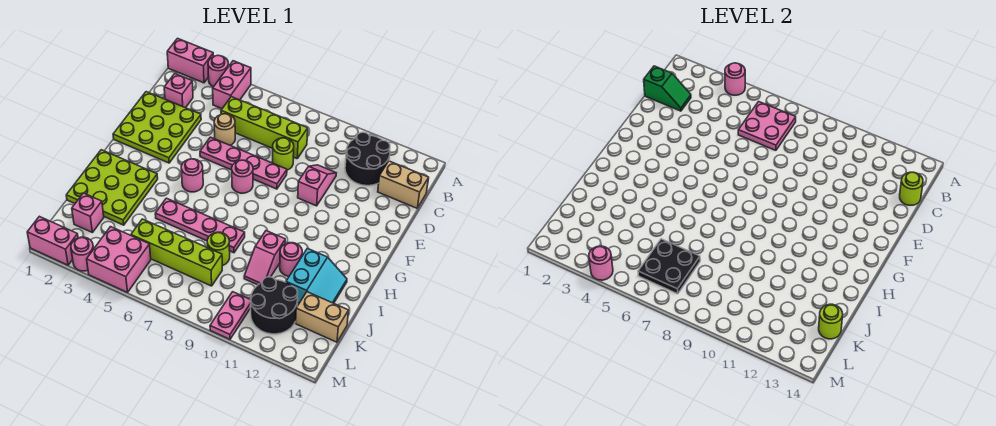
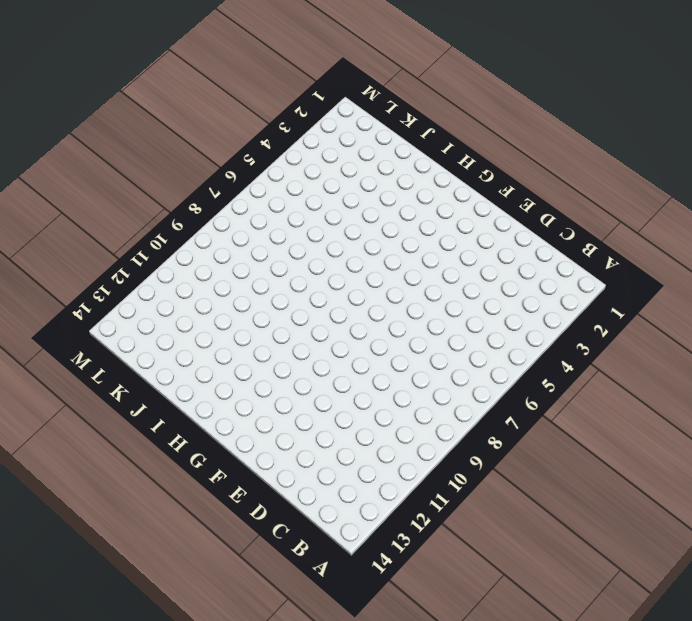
none -> pink 1x2 brick [167,38,214,83]
none -> pink 1x1 round brick [208,55,228,87]
none -> pink 1x2 brick [213,61,251,109]
none -> black 2x2 round brick [345,132,390,186]

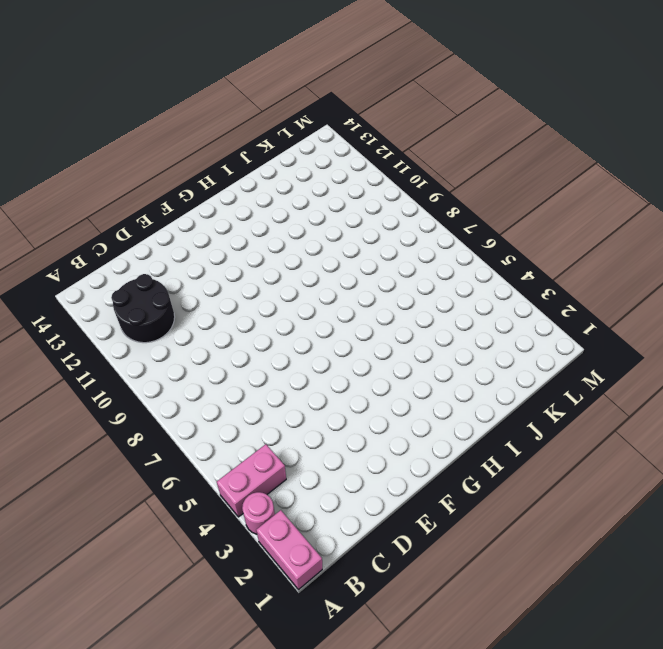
none -> pink 1x1 brick [164,74,193,108]
none -> lime 1x4 brick [221,97,308,158]
none -> tan 1x2 brick [378,161,429,208]
none -> lime 3x3 plate [113,92,201,163]

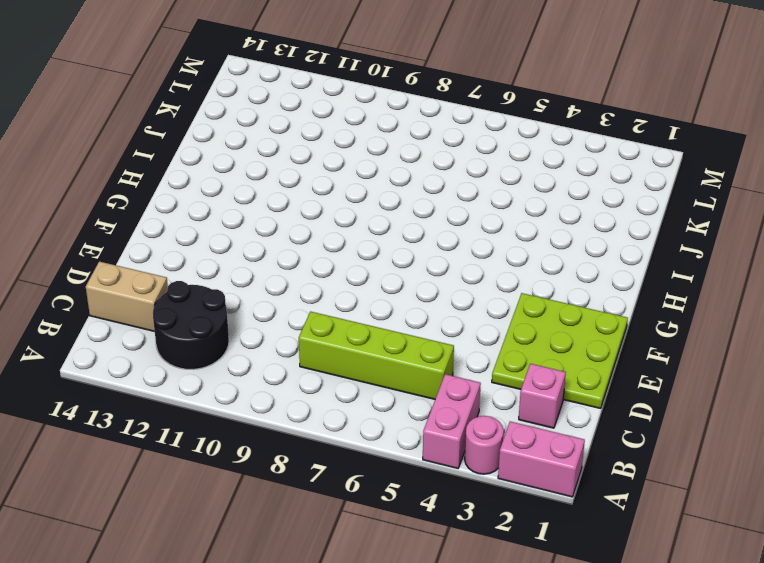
none -> tan 1x1 round brick [214,114,235,145]
none -> lime 1x1 round brick [272,138,294,170]
none -> pink 1x2 slope [298,165,336,206]
none -> pink 1x4 plate [200,137,287,189]

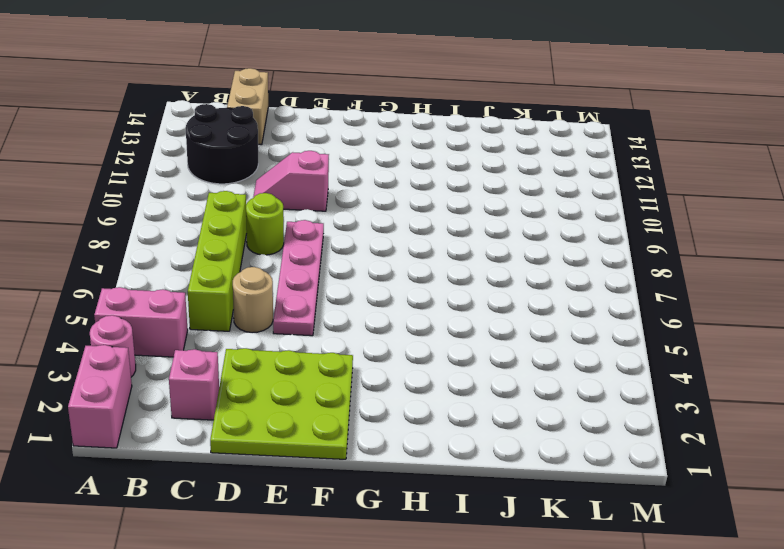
none -> pink 1x1 round brick [232,160,253,193]
none -> pink 1x1 round brick [181,159,203,192]
none -> lime 3x3 plate [66,150,158,225]
none -> pink 1x4 plate [155,198,245,253]

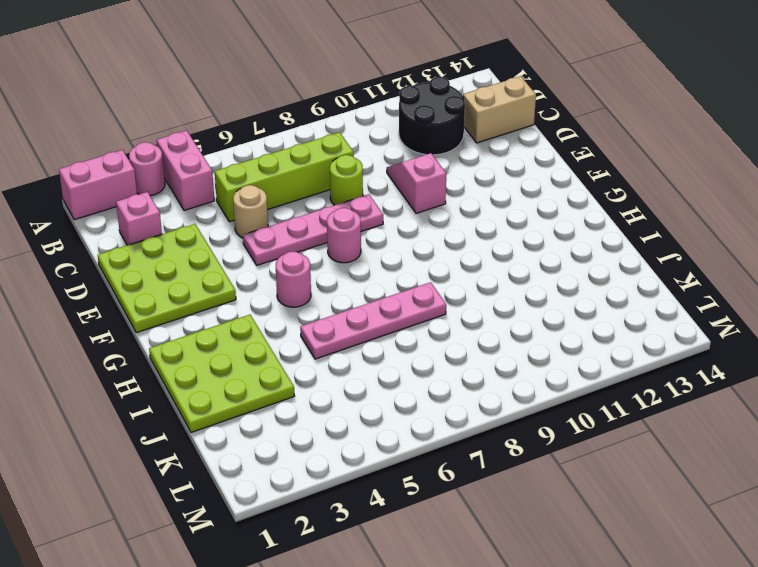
none -> pink 1x2 slope [244,231,285,285]
none -> pink 1x1 round brick [280,243,302,276]
none -> cyan 2x2 slope [286,248,347,303]
none -> lime 1x1 round brick [207,232,230,266]

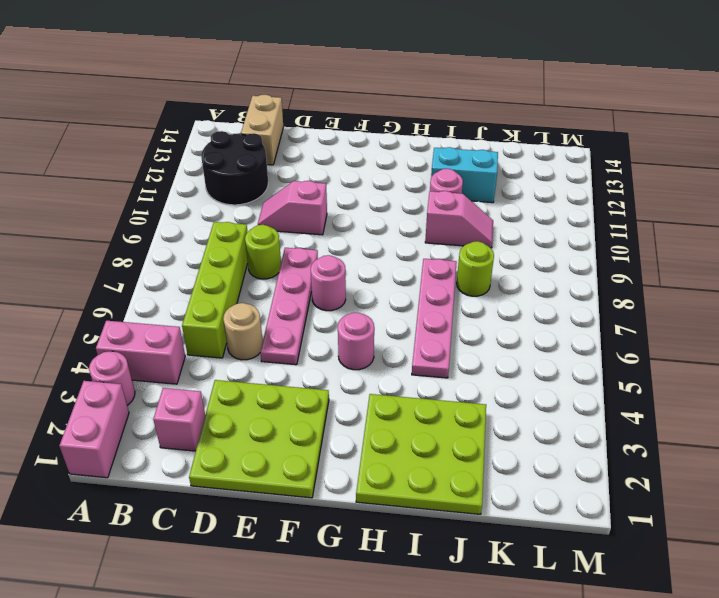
none -> pink 1x1 brick [72,193,104,232]
none -> lime 1x4 brick [131,219,222,286]
none -> black 2x2 round brick [251,277,298,334]
none -> tan 1x2 brick [296,292,348,342]

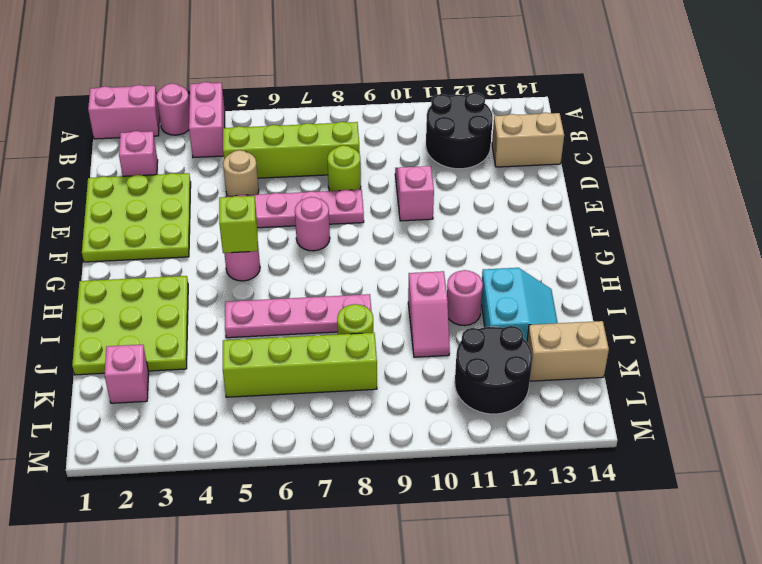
lime 1x1 brick [219,196,258,253] -> none
none -> pink 2x2 brick [87,227,151,292]
none -> pink 1x2 plate [210,292,251,339]
none -> pink 1x2 brick [27,216,78,265]
none -> pink 1x1 round brick [71,237,94,271]

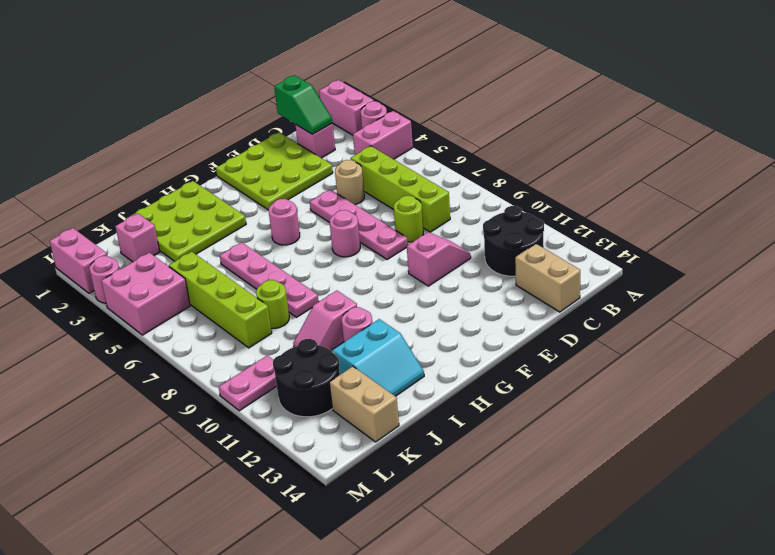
none -> pink 1x1 round brick [725,63,745,95]
none -> pink 2x2 plate [738,102,796,150]
none -> lime 1x1 round brick [900,172,923,205]
none -> black 2x2 plate [638,239,700,294]

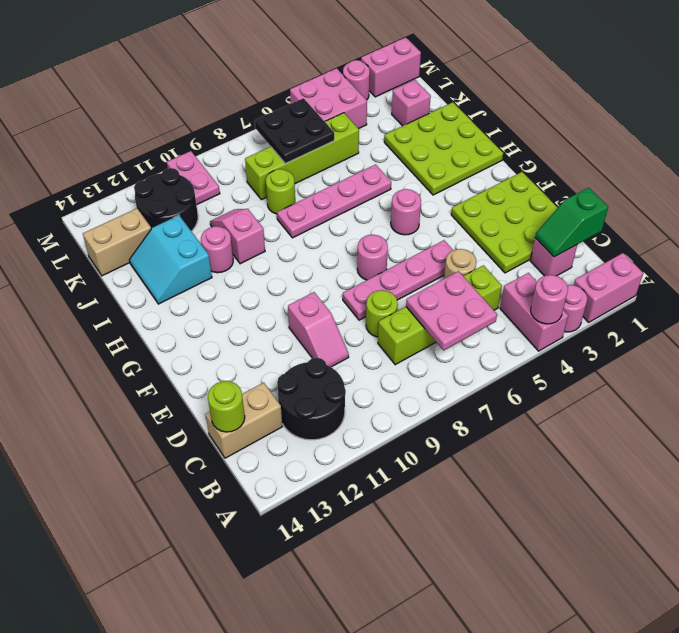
none -> lime 1x1 round brick [819,304,843,339]
none -> pink 1x1 round brick [589,246,613,280]

